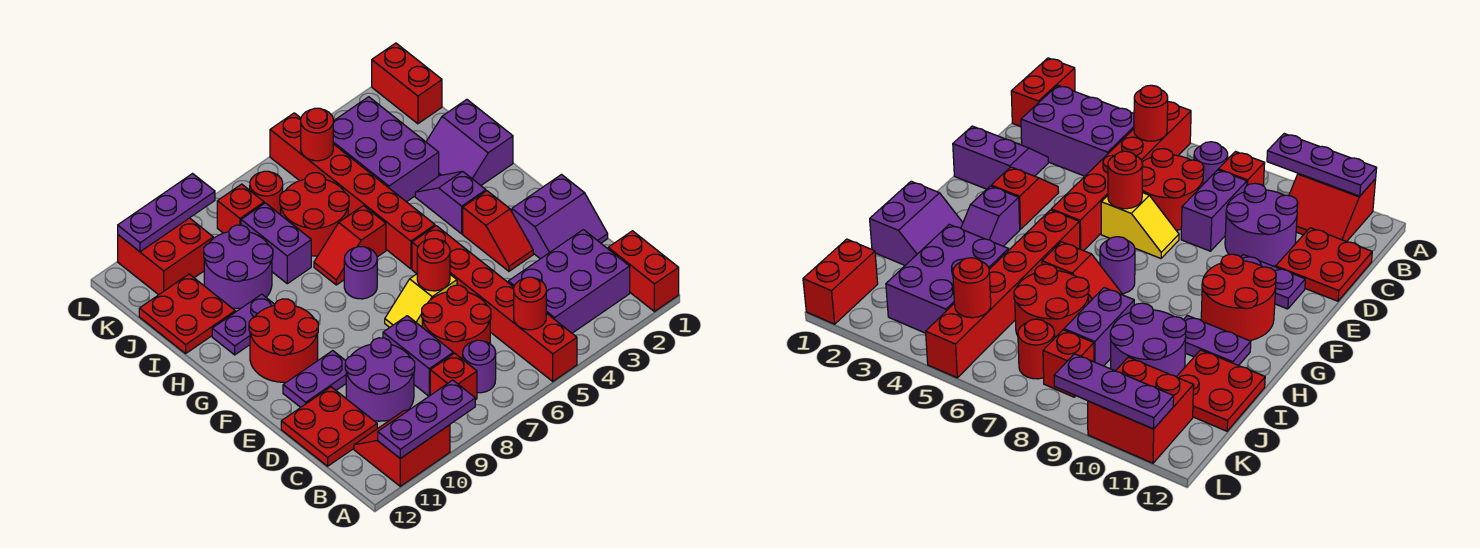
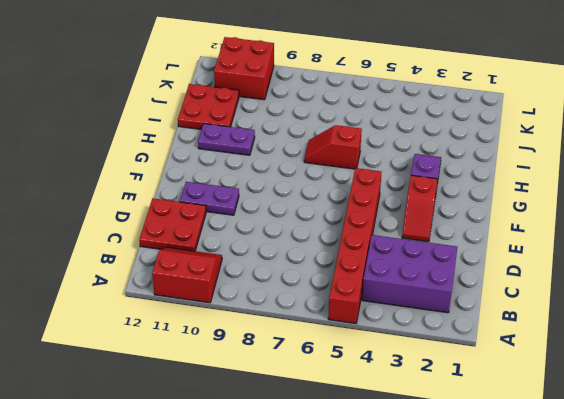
none -> red 1x2 brick [608,231,679,312]
none -> purple 1x1 round brick [463,340,496,393]
none -> red 1x1 brick [430,353,477,400]
none -> red 2x2 round brick [422,285,491,359]

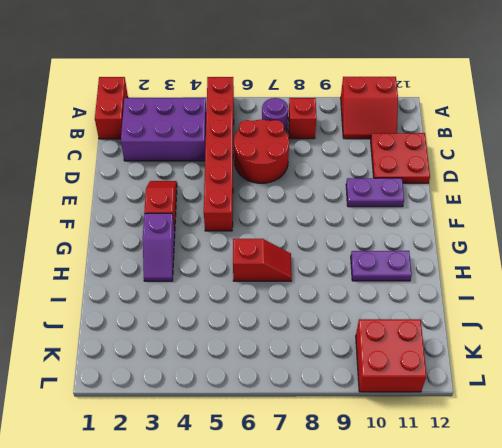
none -> purple 1x2 brick [383,316,453,396]
none -> purple 2x2 round brick [345,338,415,421]
none -> purple 2x2 slope [512,175,608,259]
none -> yellow 1x2 slope [385,274,457,327]

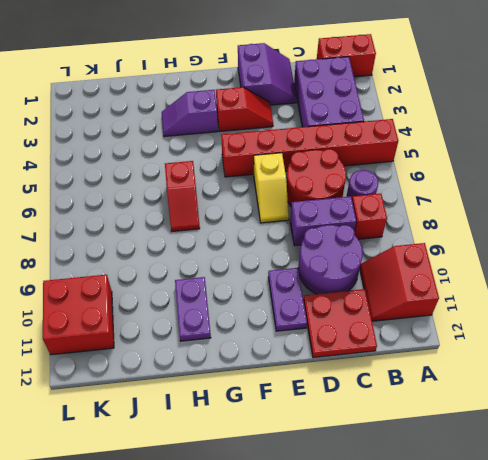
none -> red 2x2 round brick [249,299,318,382]
none -> red 1x6 brick [270,113,435,269]
none -> purple 1x1 round brick [344,247,377,299]
none -> purple 2x2 slope [426,99,513,185]

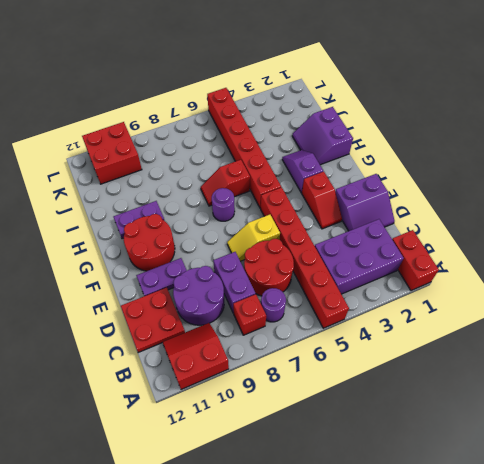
none -> purple 2x3 brick [333,97,439,202]
none -> red 2x2 round brick [280,173,349,256]
none -> purple 1x2 brick [241,203,311,284]
none -> purple 2x2 round brick [204,225,273,309]

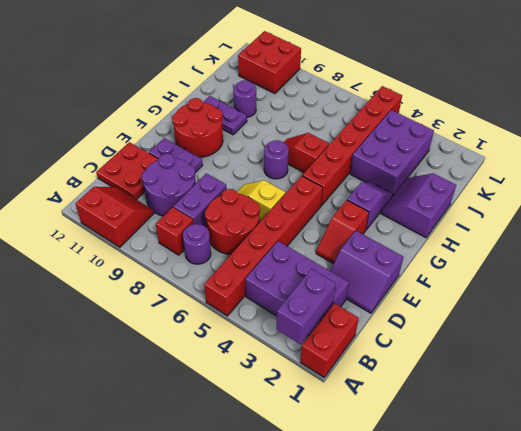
purple 1x2 brick [276,269,336,344] -> purple 1x2 brick moved to [241,203,311,284]
purple 1x1 round brick [233,80,256,117] -> purple 2x2 round brick [204,225,273,309]
none -> red 2x2 round brick [280,173,349,256]
none -> red 2x2 plate [139,274,235,353]
none -> red 1x2 brick [372,43,442,124]
none -> red 1x1 round brick [250,171,283,215]

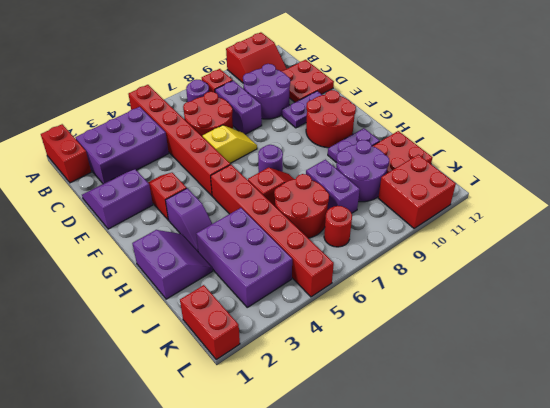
none -> red 1x1 brick [217,184,264,233]
none -> purple 1x3 plate [378,380,475,458]
none -> red 1x1 round brick [514,277,546,330]
none -> red 1x1 round brick [417,239,450,291]

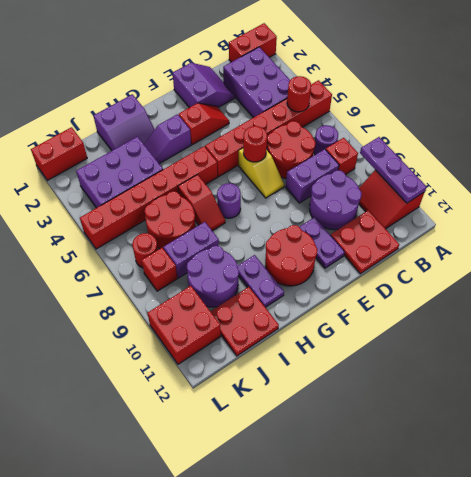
none -> red 1x1 round brick [301,108,333,161]
none -> purple 1x3 plate [118,174,215,252]

